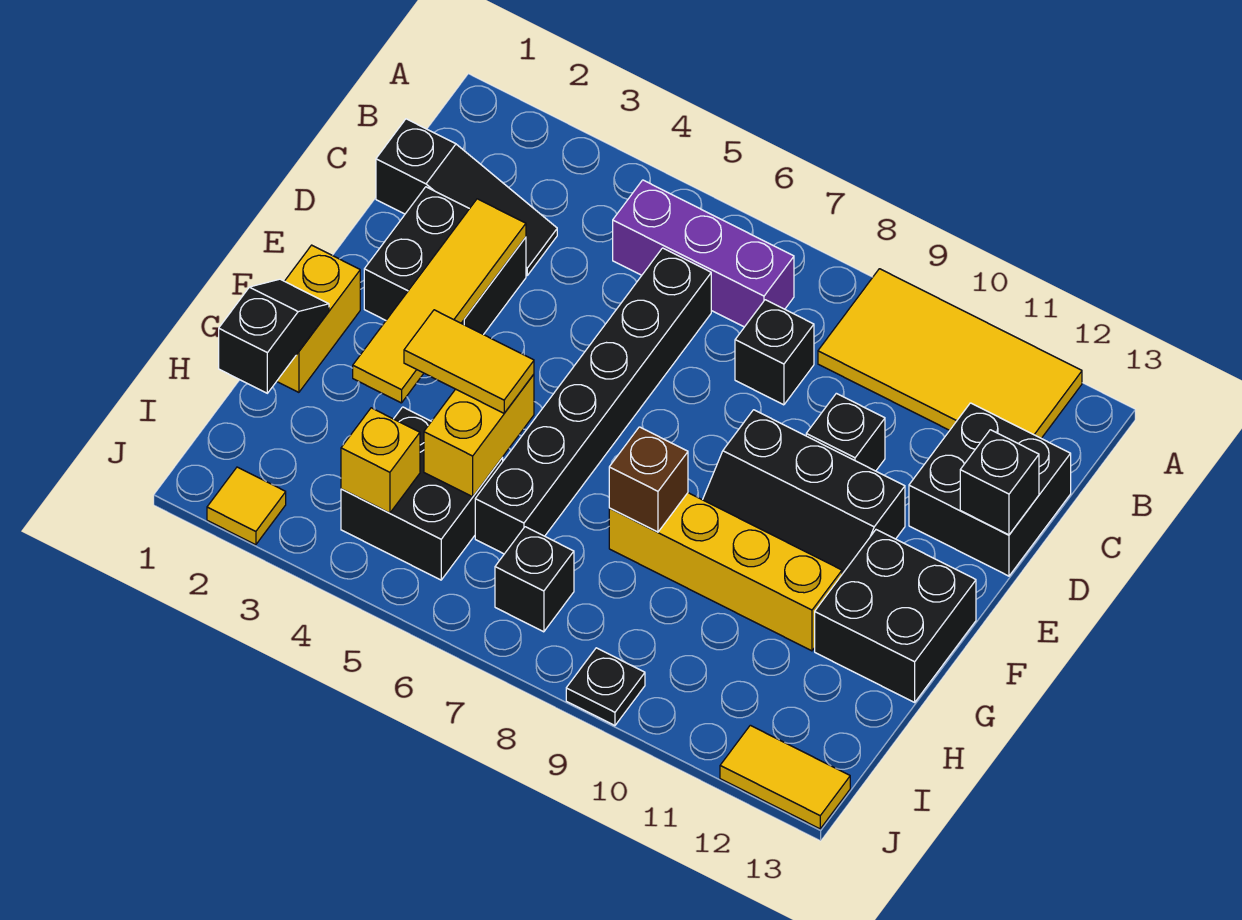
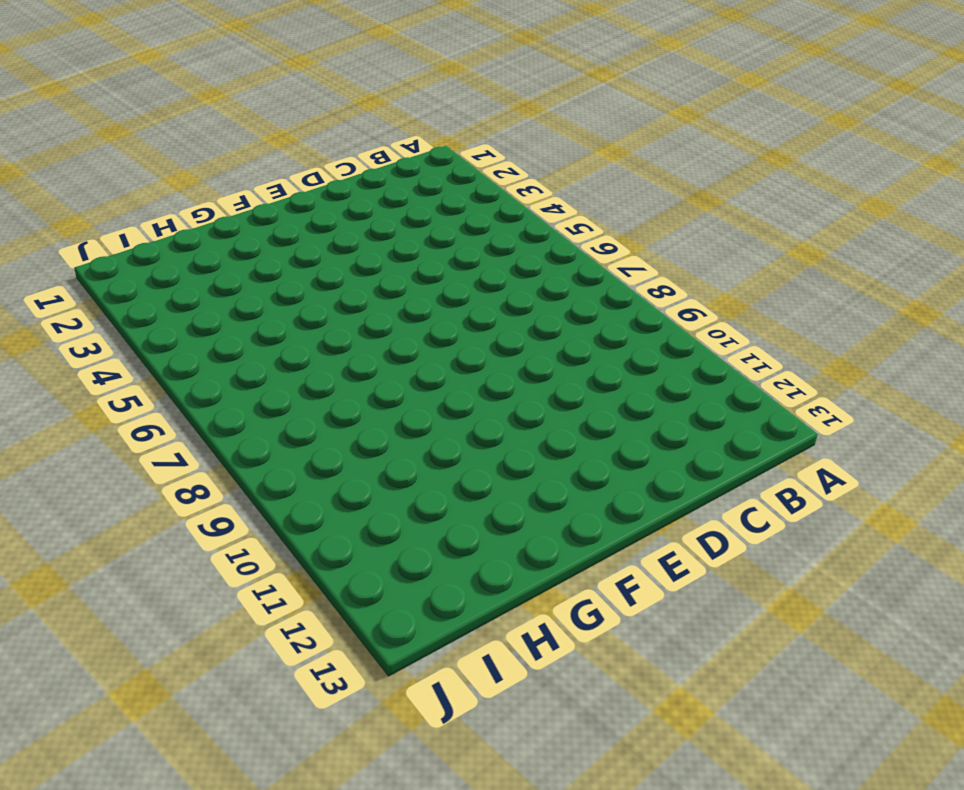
none -> yellow 2x4 tile [818,269,1082,438]
none -> purple 1x3 brick [613,180,794,327]
none -> black 1x3 slope [376,119,557,275]

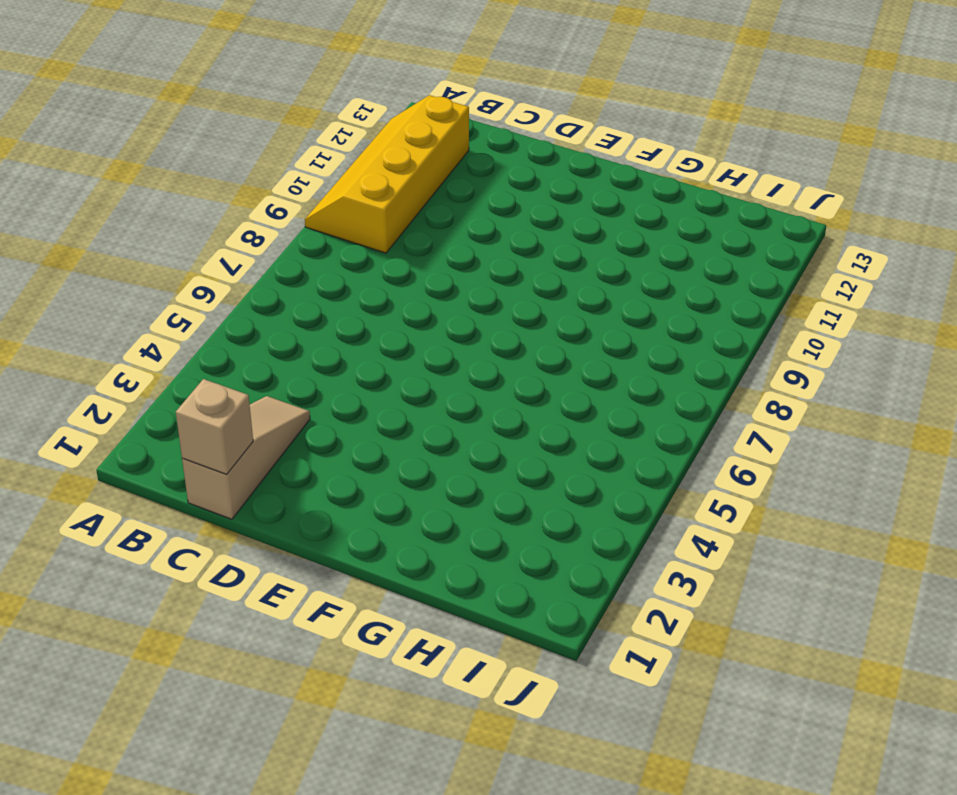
yellow 2x4 slope [305,95,469,253] -> yellow 2x4 tile [818,269,1082,438]
tan 1x3 slope [182,396,310,519] -> black 1x3 slope [376,119,557,275]
tan 1x1 brick [176,379,253,474] -> none
none -> purple 1x3 brick [613,180,794,327]
none -> black 1x6 brick [475,248,711,554]
none -> black 1x1 brick [735,300,814,405]

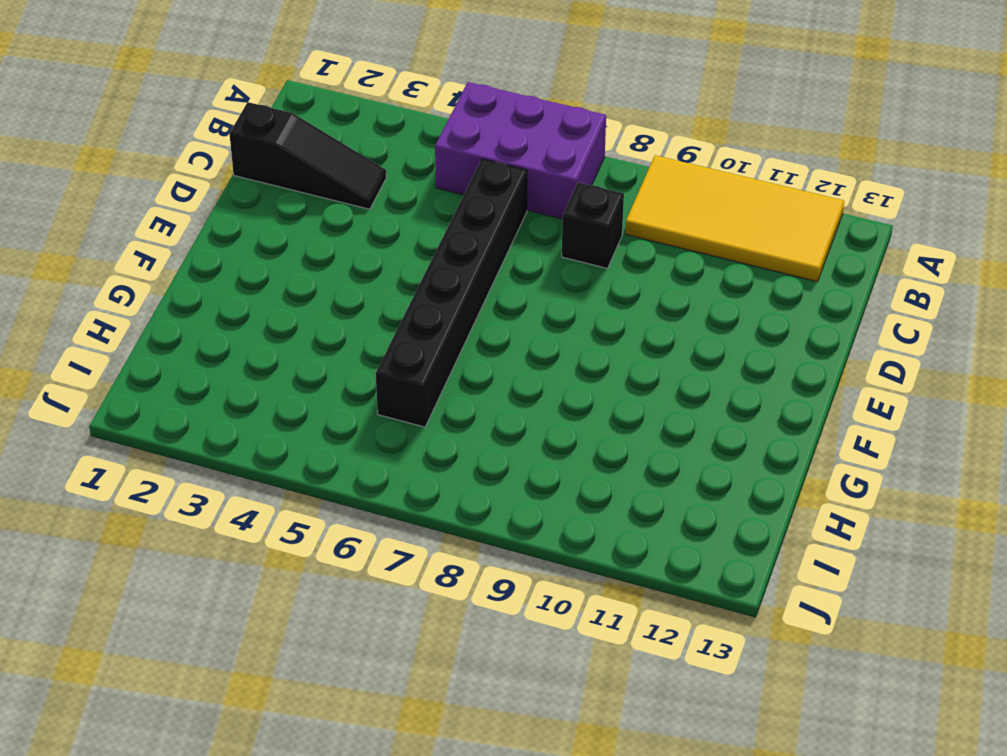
purple 2x3 brick [435,82,606,219] -> purple 1x3 brick [613,180,794,327]
none -> black 2x2 brick [909,403,1071,576]
none -> black 2x2 brick [364,187,526,335]
none -> black 1x1 brick [806,393,885,471]

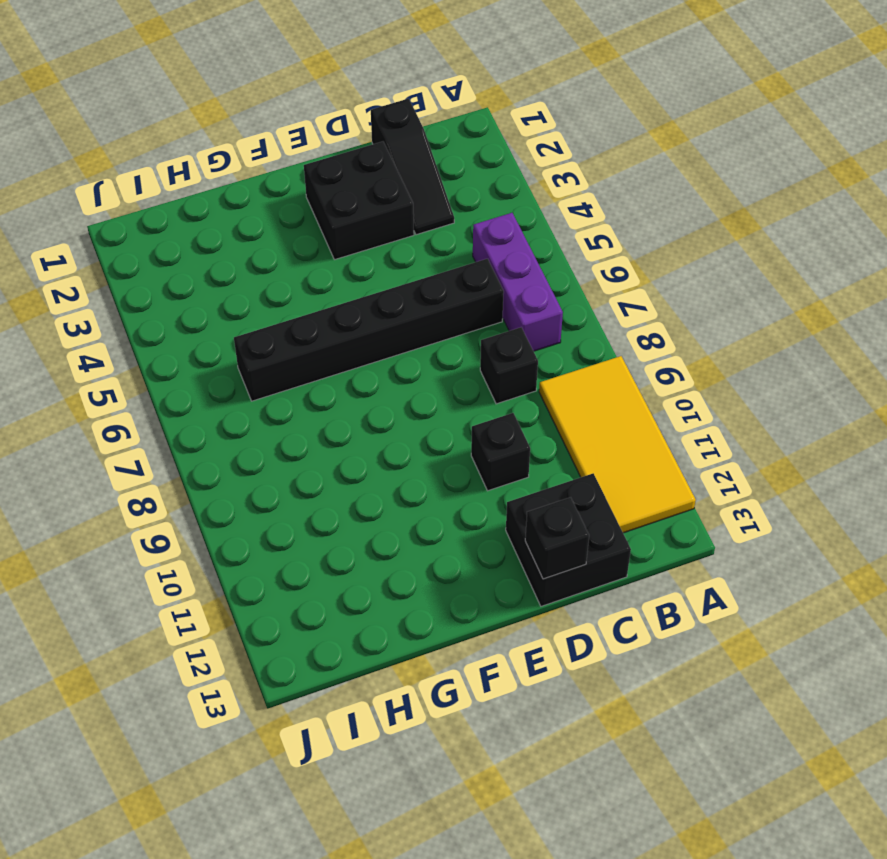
none -> black 2x3 slope [703,410,905,574]
none -> yellow 1x2 brick [277,245,360,392]
none -> black 2x2 brick [815,530,976,702]

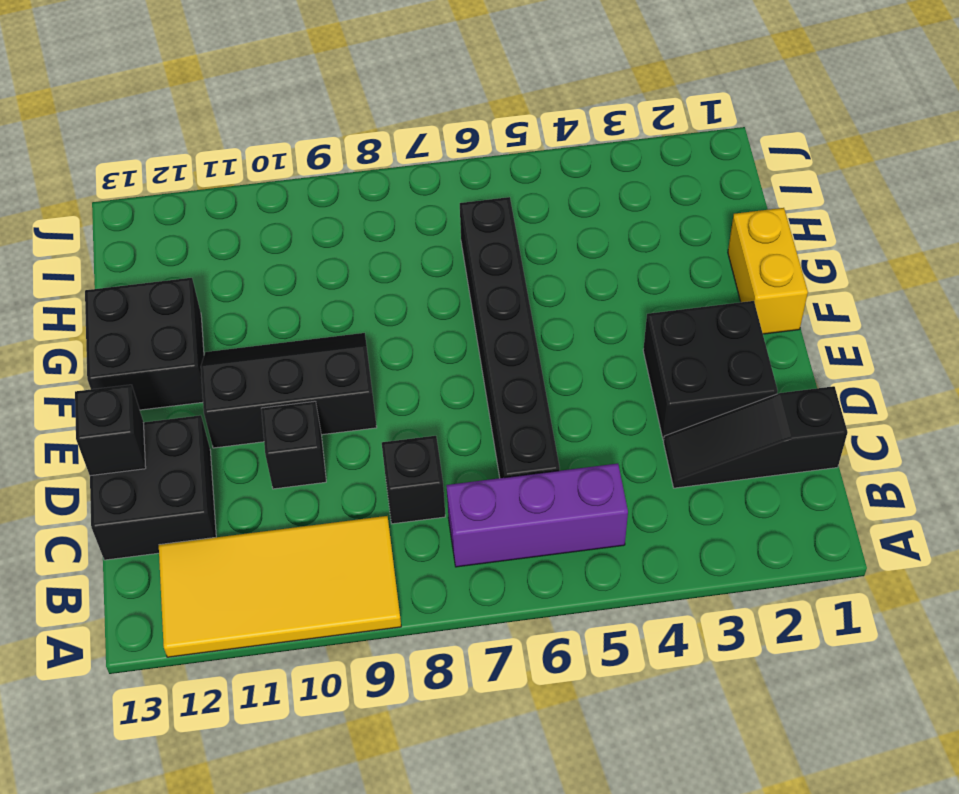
none -> yellow 1x4 brick [609,493,842,651]
none -> black 2x2 brick [341,407,503,580]
none -> black 1x1 brick [495,527,574,632]

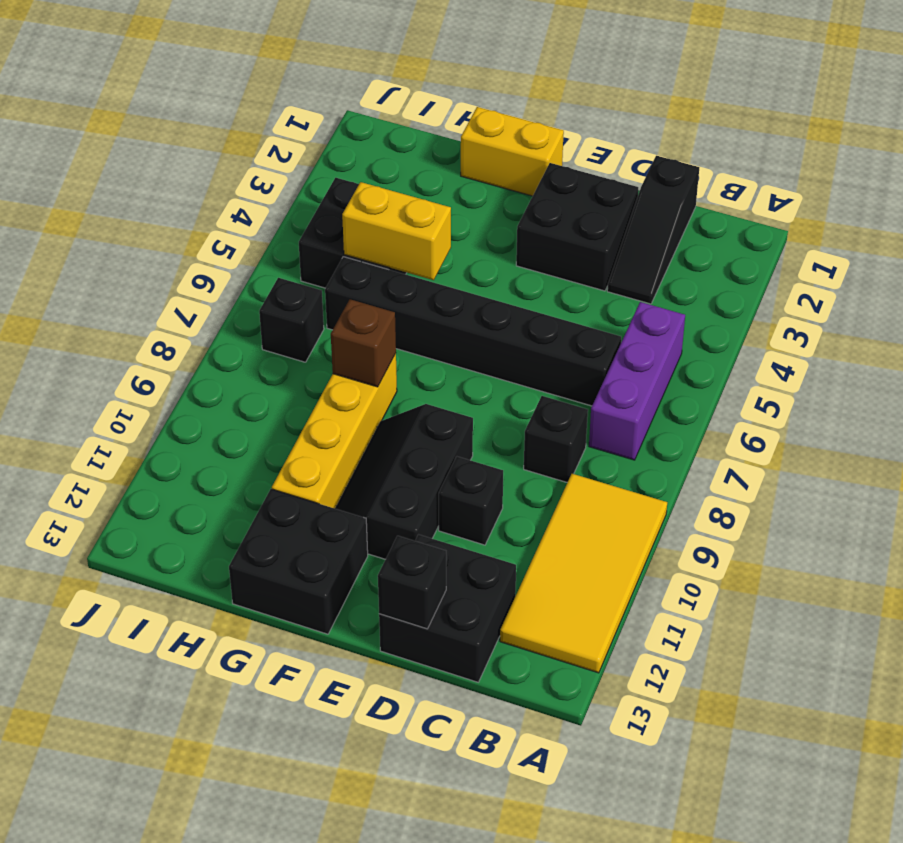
none -> yellow 1x1 tile [207,467,286,545]
none -> black 1x1 plate [566,648,645,726]
none -> yellow 1x2 tile [720,725,850,829]

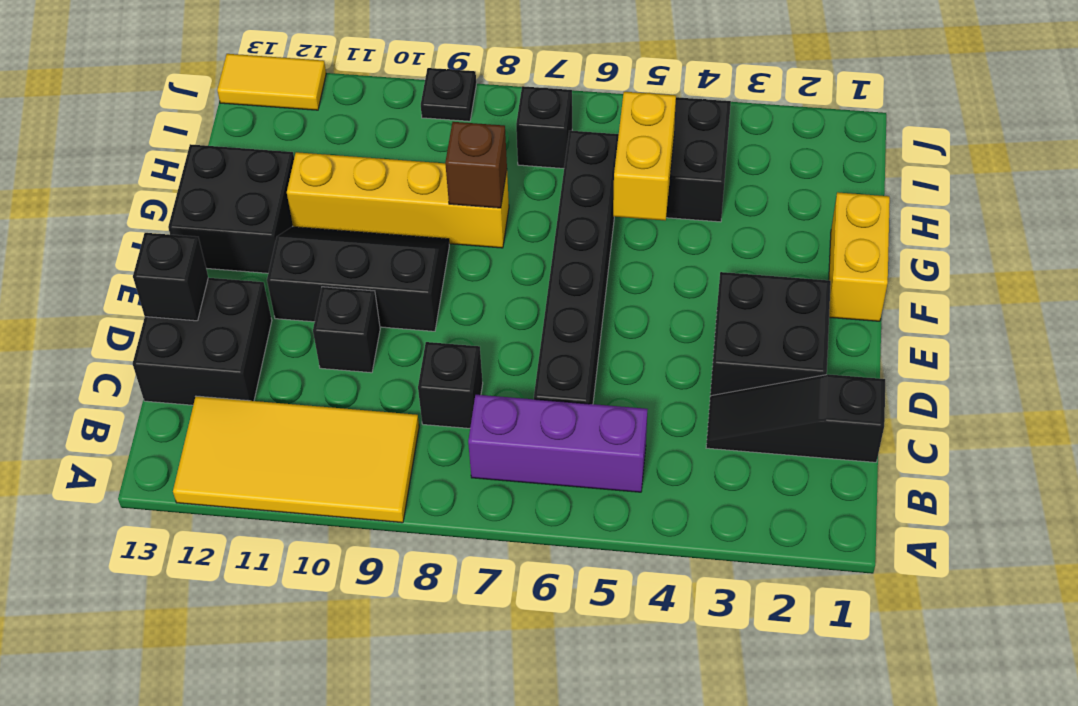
none -> yellow 1x1 tile [207,467,286,545]
none -> yellow 1x4 tile [353,199,526,403]
none -> black 1x2 slope [219,279,329,393]

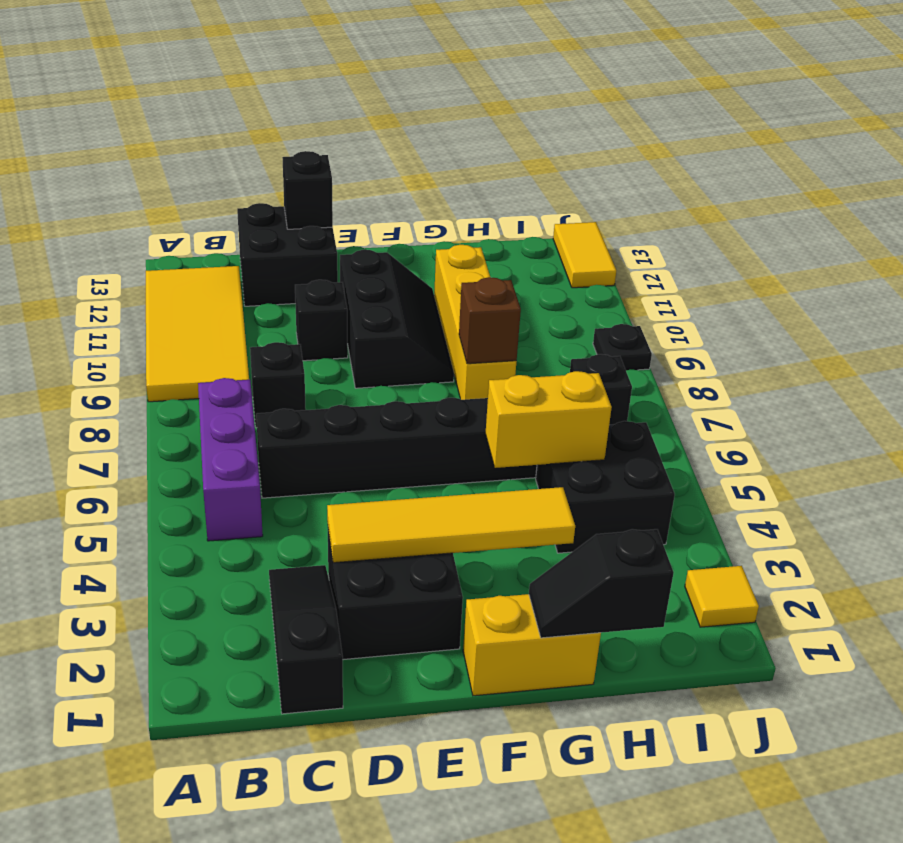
none -> black 2x2 brick [815,530,976,702]
none -> yellow 1x1 brick [341,408,420,513]
none -> yellow 1x2 tile [404,310,534,413]

